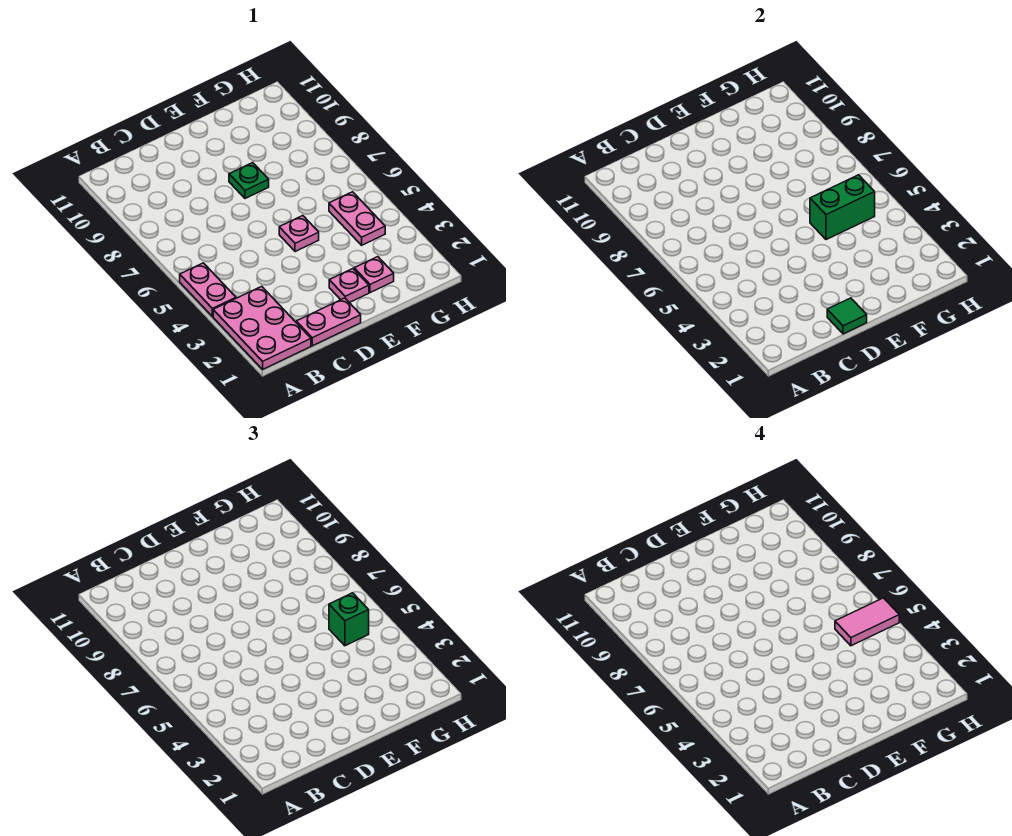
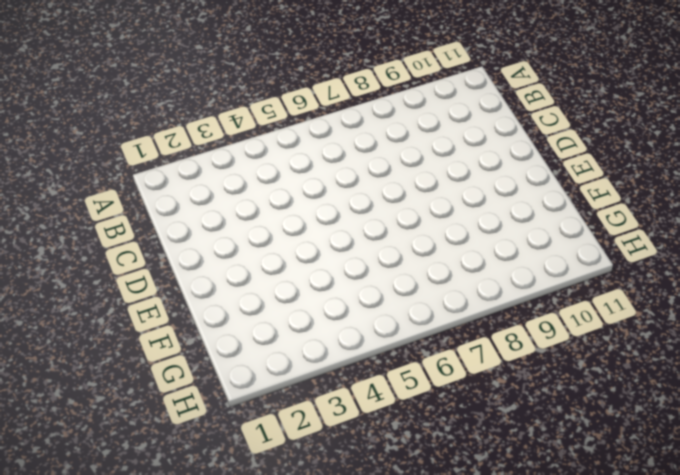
none -> pink 2x3 plate [213,286,311,369]
none -> pink 1x2 plate [180,263,236,317]
none -> pink 1x2 plate [296,298,361,346]

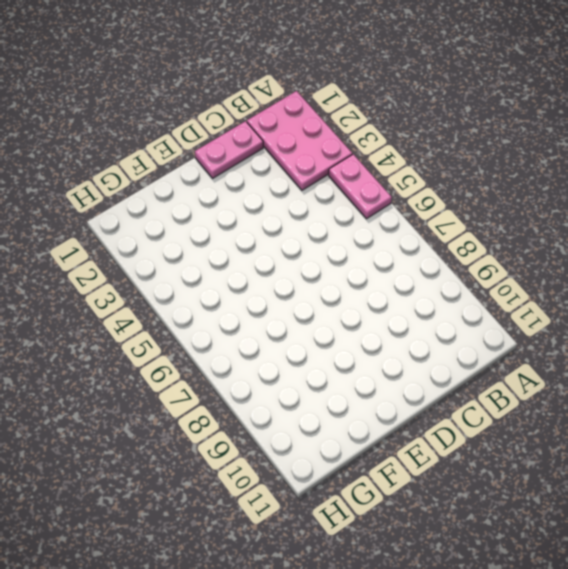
none -> pink 1x1 plate [329,269,369,303]
none -> pink 1x1 plate [279,216,319,252]
none -> green 1x1 plate [229,163,269,198]

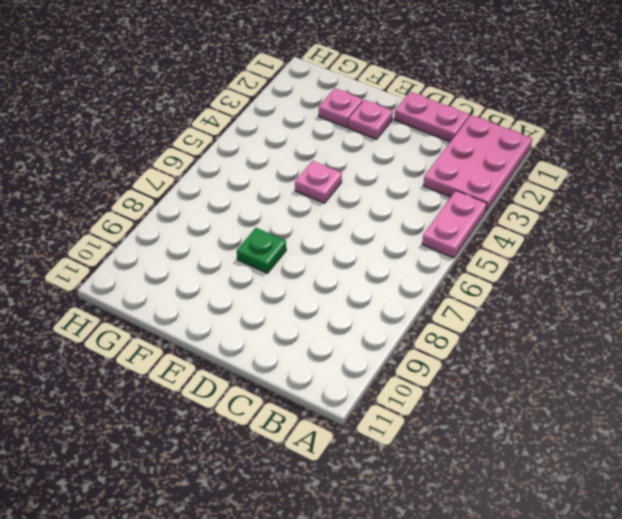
none -> pink 1x2 plate [329,192,385,245]
none -> green 1x1 tile [827,298,867,334]
none -> green 1x2 brick [810,175,875,240]

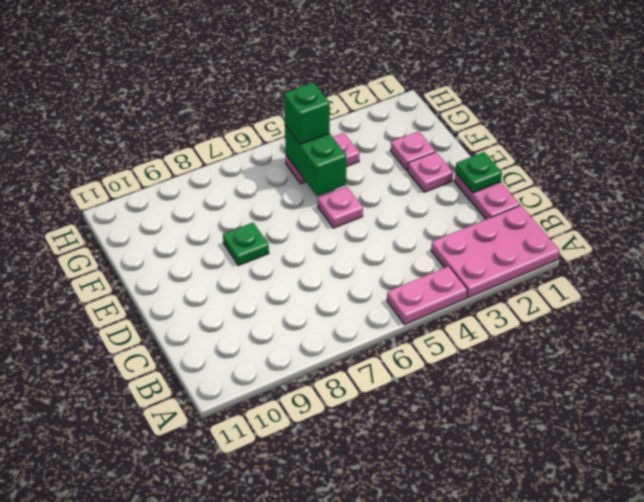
green 1x1 plate [456,152,502,193] -> green 1x1 tile [827,298,867,334]
none -> pink 1x2 tile [835,598,899,646]

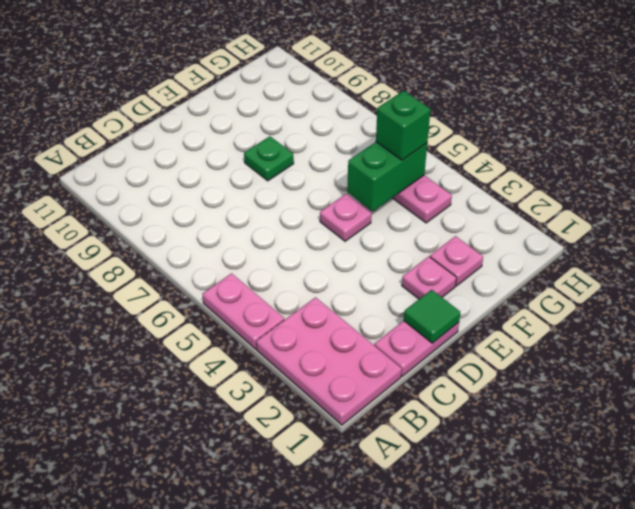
none -> pink 1x2 tile [835,598,899,646]

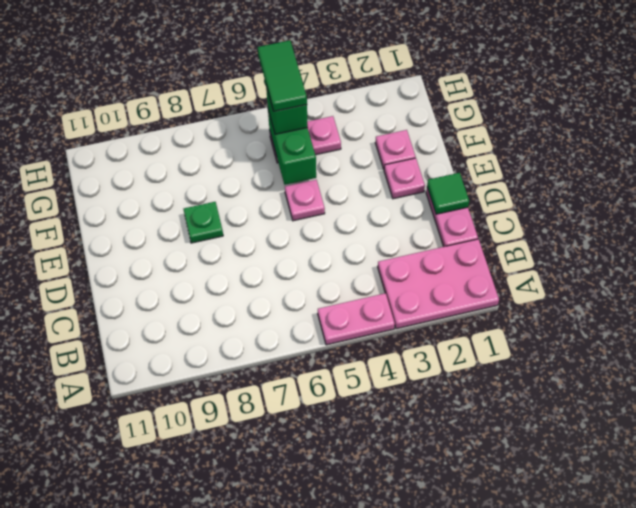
green 1x2 tile [258,40,307,111] -> pink 1x2 tile [835,598,899,646]

